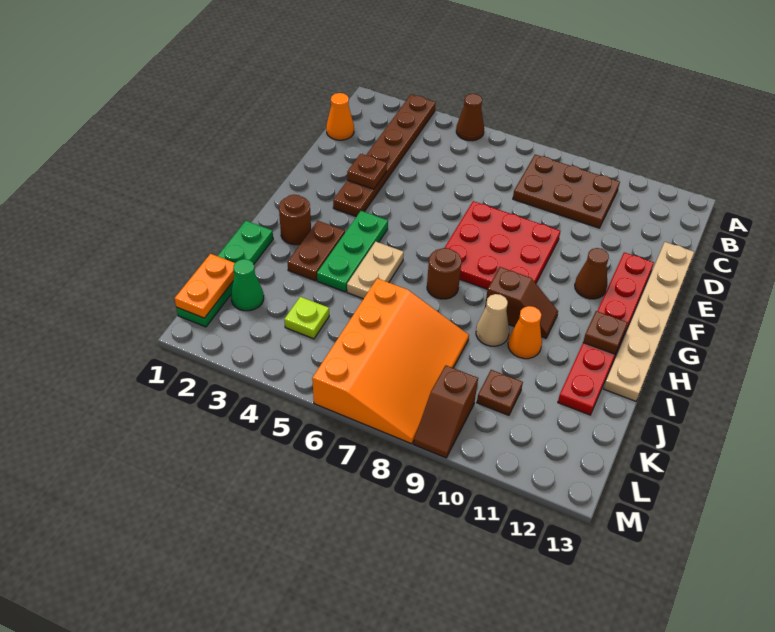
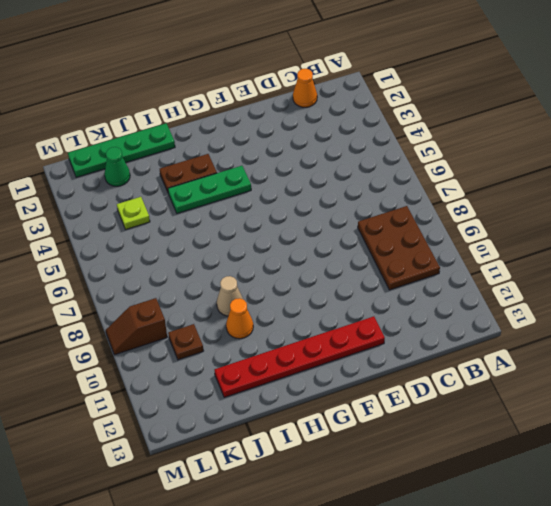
none -> brown 1x6 plate [333,95,436,217]
none -> brown 1x1 cone [456,94,484,141]
none -> tan 1x6 plate [604,242,694,401]

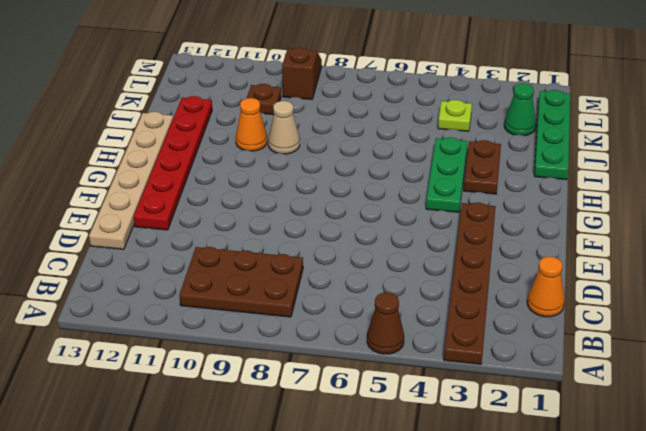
none -> red 3x3 plate [445,201,560,289]
none -> brown 1x1 cone [575,248,609,299]
none -> brown 1x1 round brick [279,195,311,245]

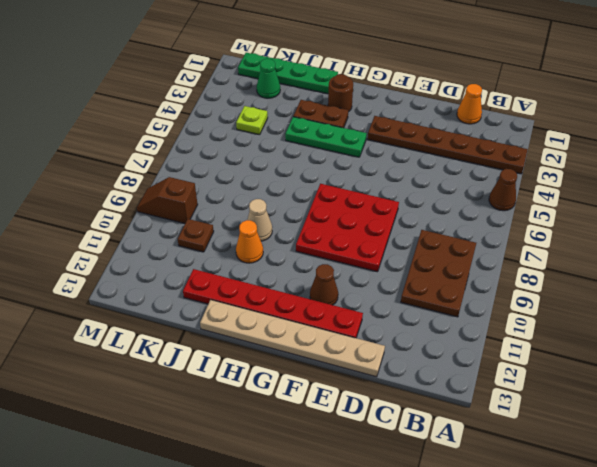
none -> tan 1x2 plate [347,242,404,299]
none -> brown 1x1 round brick [427,248,461,299]
none -> brown 1x2 slope [485,267,558,338]

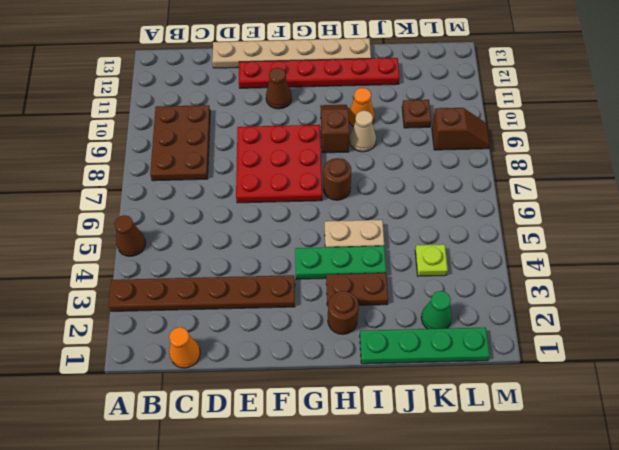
none -> orange 3x4 slope [312,278,469,444]
none -> brown 1x1 plate [347,154,387,189]
none -> brown 1x1 plate [583,311,628,354]

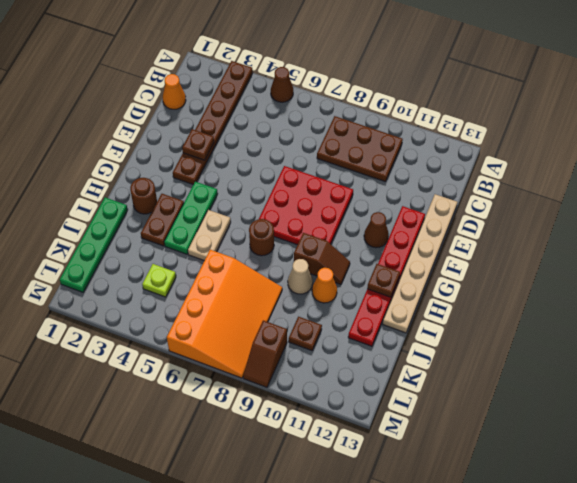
none -> green 1x1 cone [231,259,264,311]
none -> orange 1x2 plate [175,254,235,318]

